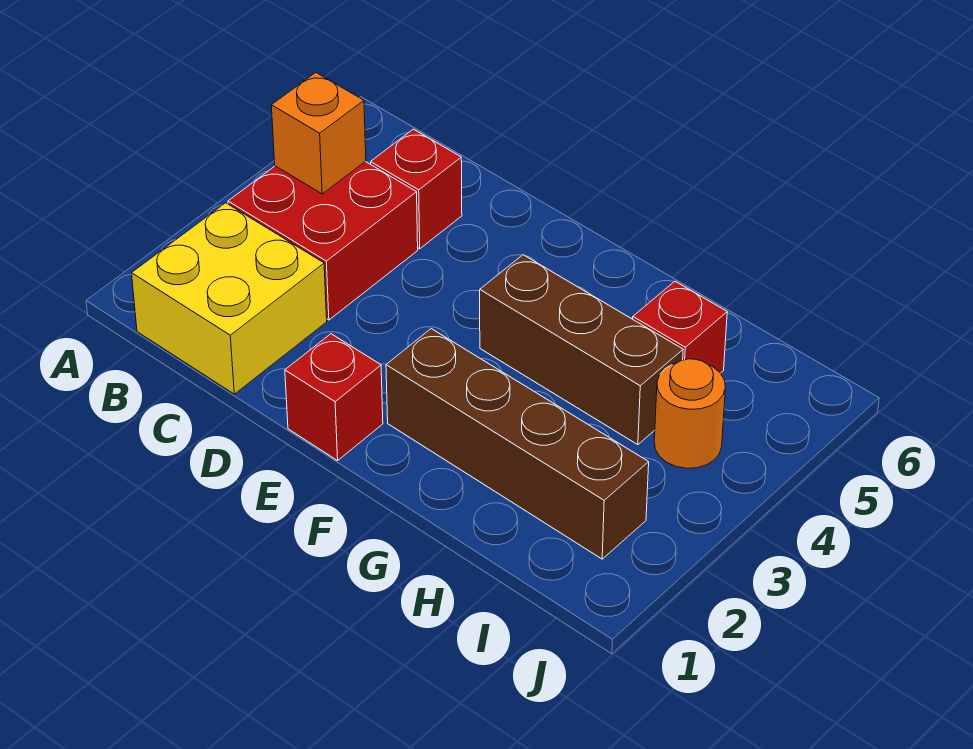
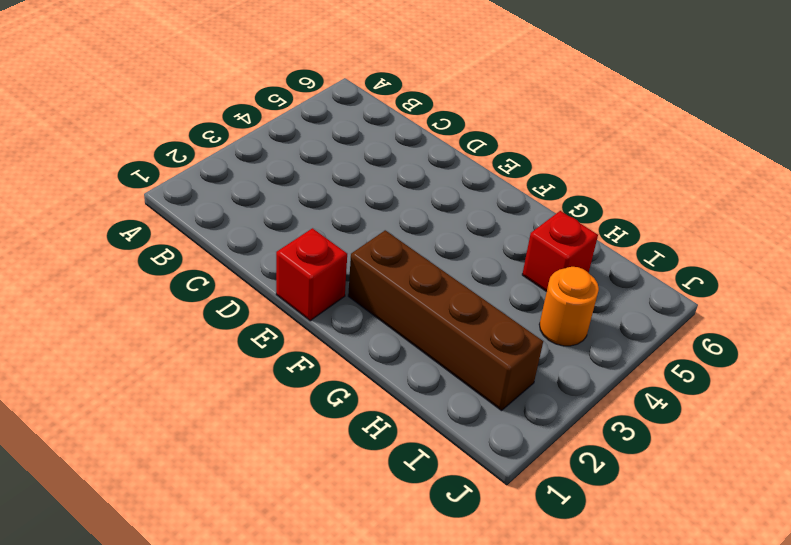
none -> yellow 2x2 brick [132,203,327,394]
none -> red 2x2 brick [228,161,418,320]

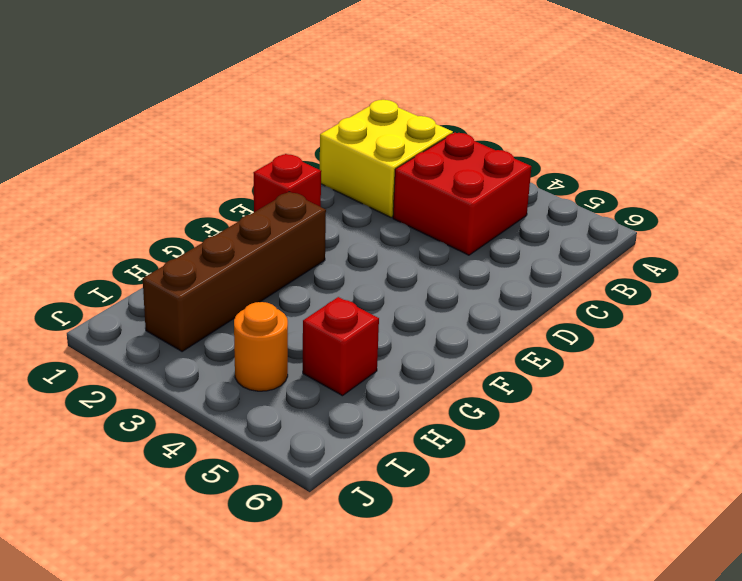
none -> red 1x1 brick [371,129,462,249]
none -> brown 1x3 brick [480,255,683,445]

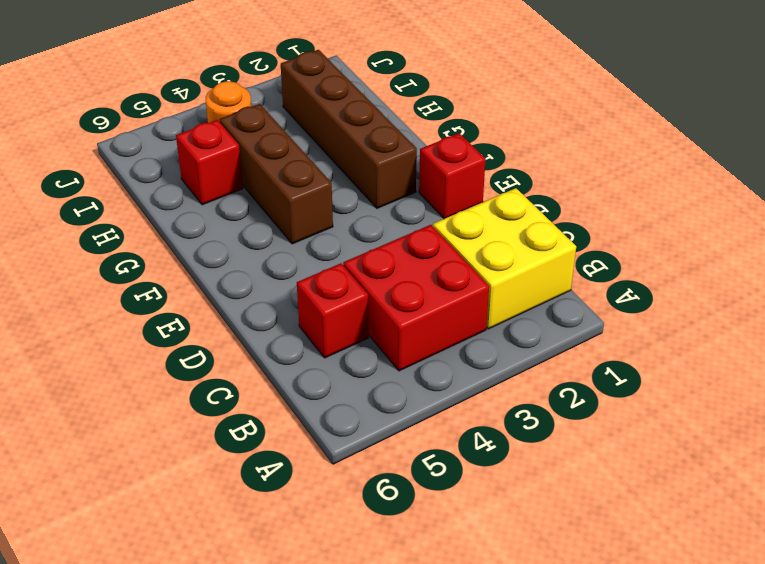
none -> orange 1x1 brick [271,73,366,194]

